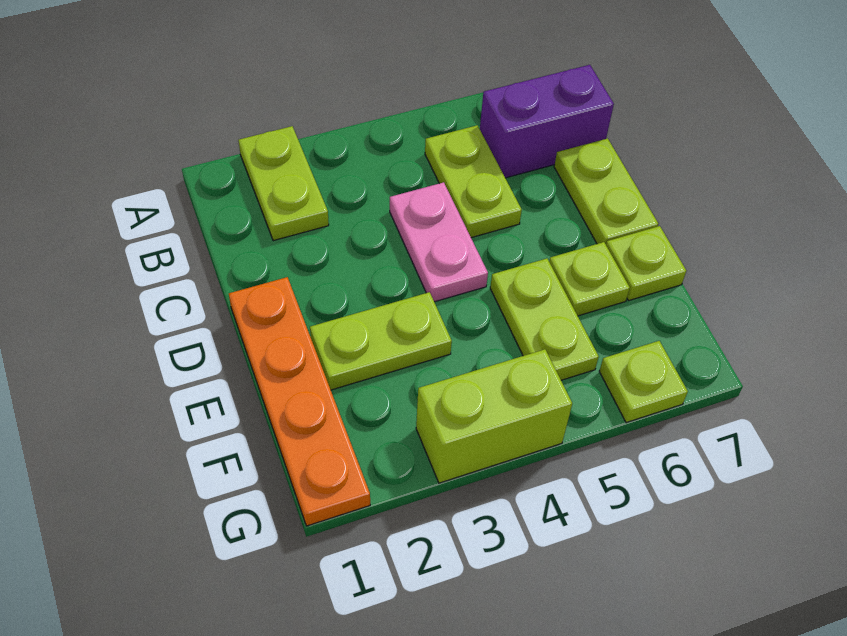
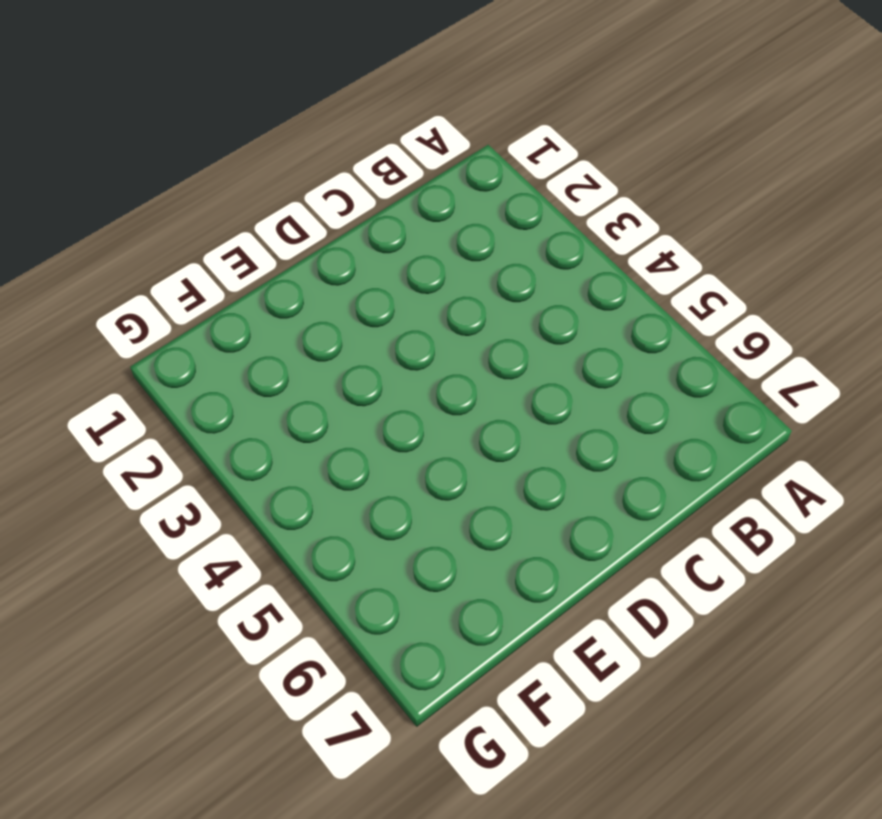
none -> lime 1x2 plate [239,126,329,241]
none -> lime 1x2 plate [425,125,522,238]
none -> purple 1x2 brick [480,65,614,178]

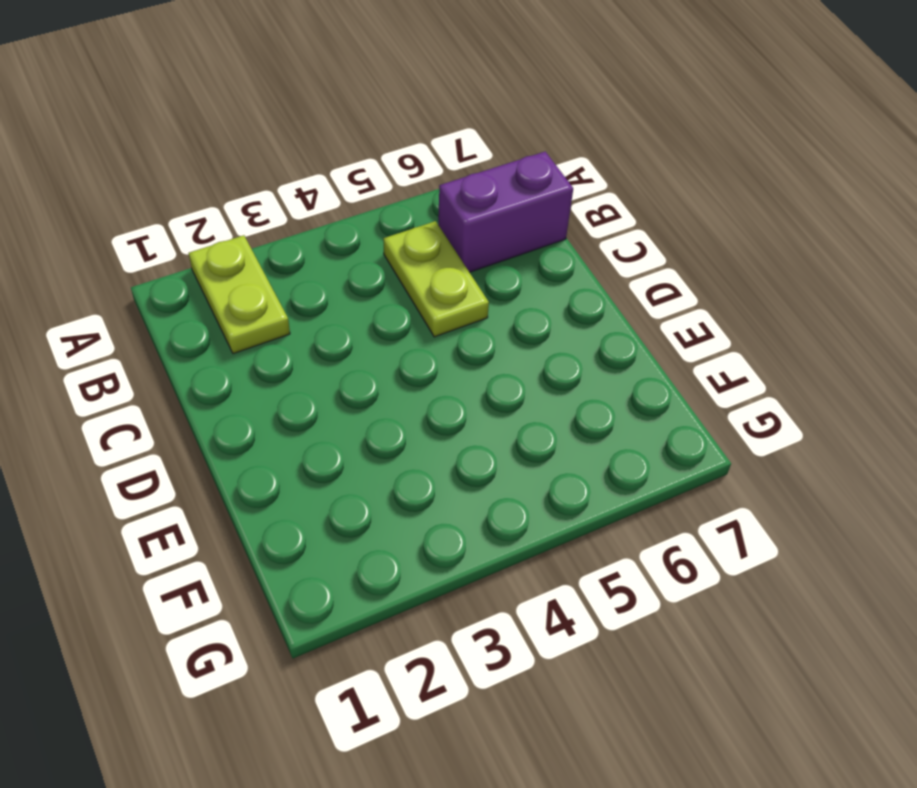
none -> pink 1x2 plate [390,182,488,302]
none -> lime 1x2 plate [554,138,658,244]
none -> orange 1x4 plate [229,277,370,526]

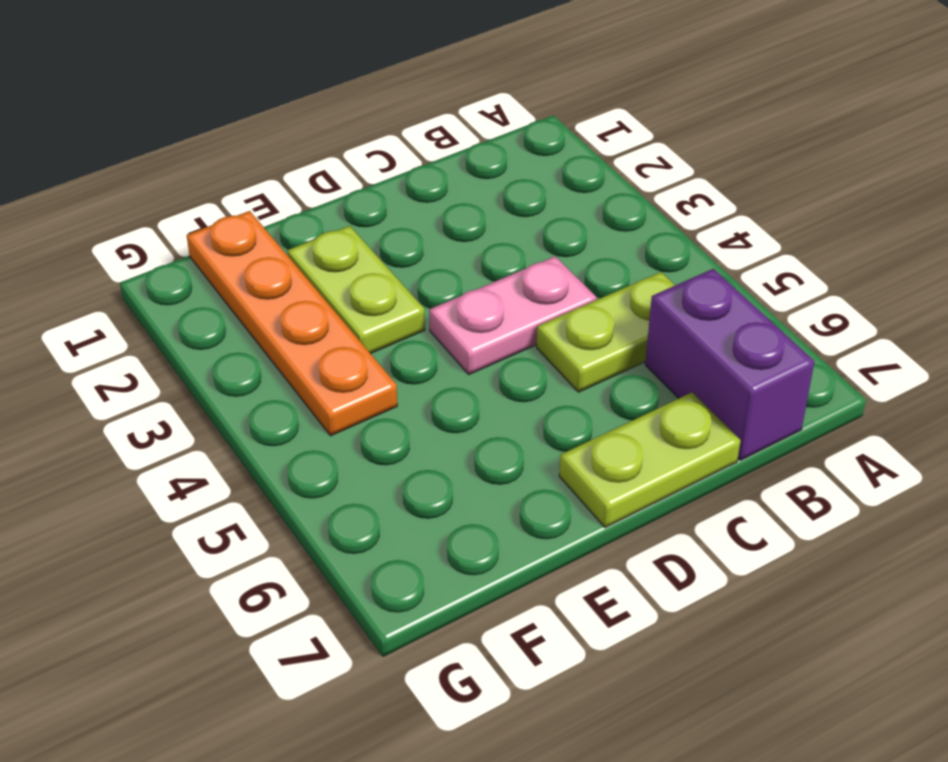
orange 1x4 plate [187,211,397,436] -> orange 1x4 plate turned to [229,277,370,526]
none -> lime 1x2 plate [239,126,329,241]
none -> lime 1x2 plate [490,258,599,380]
none -> lime 1x1 plate [549,242,630,316]

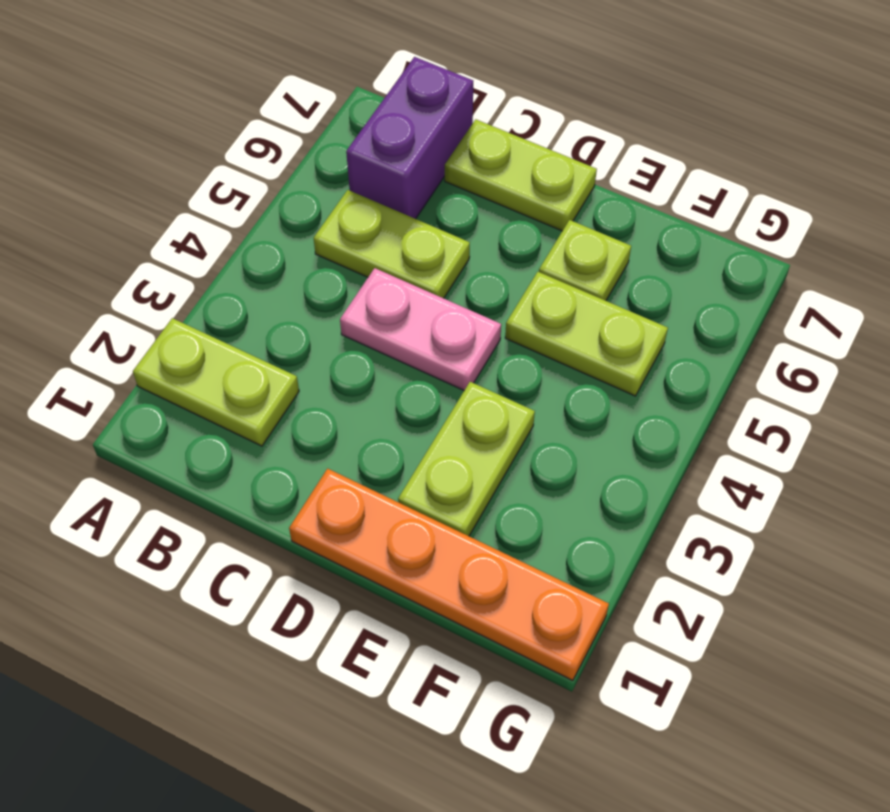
none -> lime 1x1 plate [606,226,686,300]
none -> lime 1x2 brick [416,349,572,483]
none -> lime 1x1 plate [599,341,688,423]

